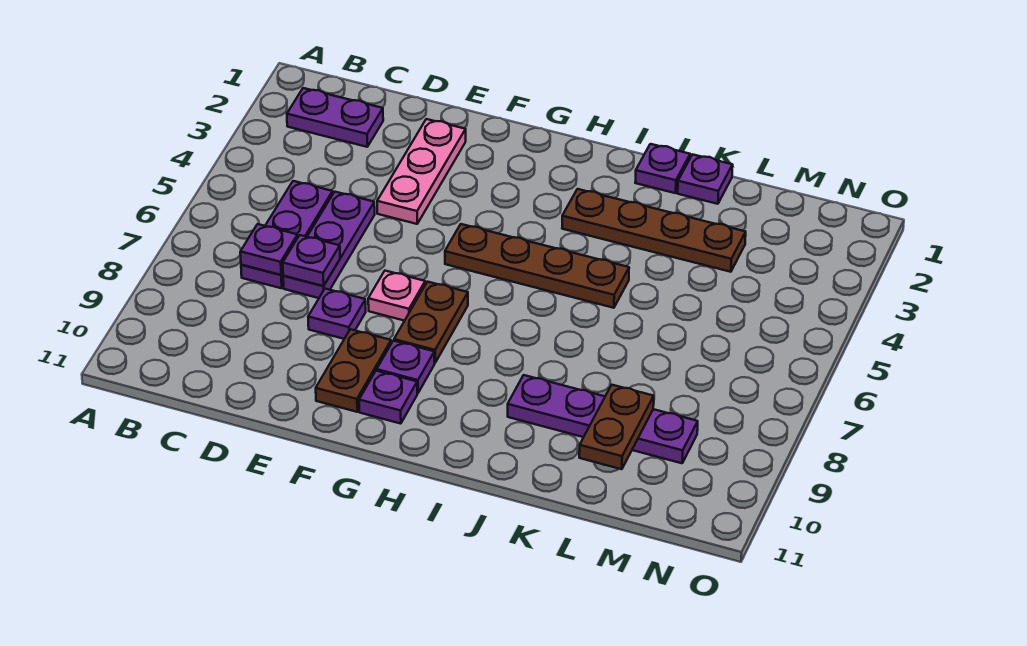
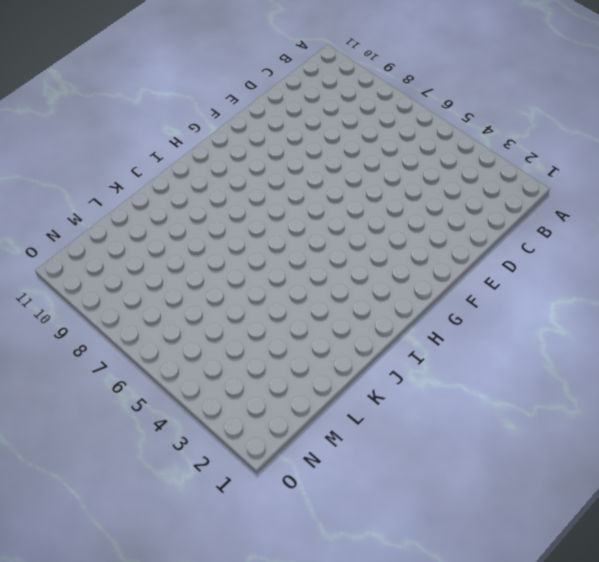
none -> purple 1x2 plate [287,88,383,147]
none -> purple 1x3 plate [241,181,333,288]
none -> purple 1x3 plate [283,192,375,298]

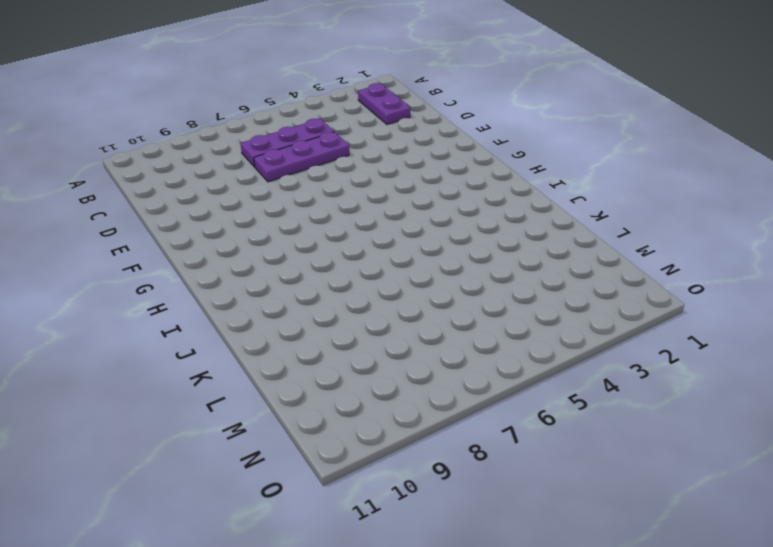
none -> pink 1x3 plate [377,119,466,224]
none -> purple 1x1 plate [308,289,366,339]
none -> pink 1x1 plate [368,271,425,321]

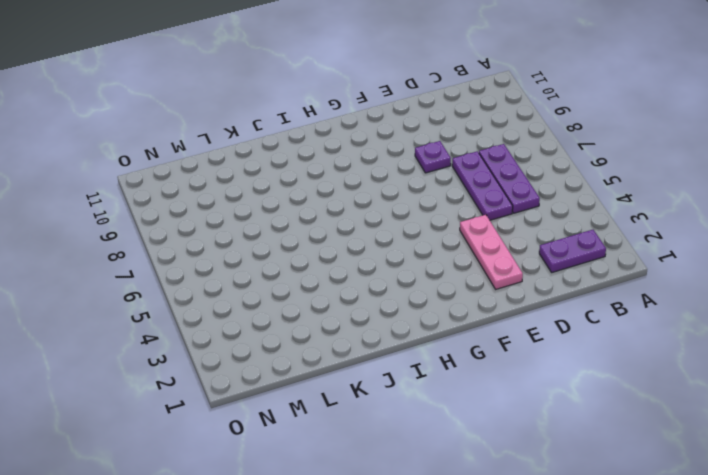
none -> pink 1x1 plate [368,271,425,321]
none -> brown 1x2 plate [316,329,391,412]
none -> brown 1x4 plate [445,224,629,308]

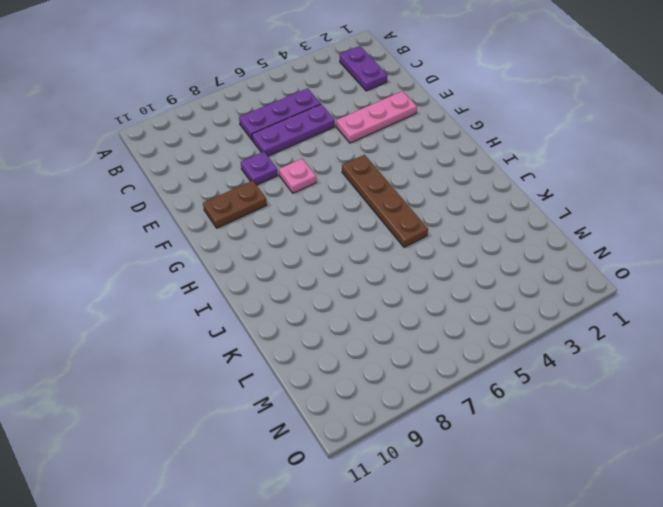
none -> brown 1x2 plate [394,282,468,363]
none -> purple 1x1 plate [377,341,435,393]
none -> purple 1x1 plate [359,371,417,424]

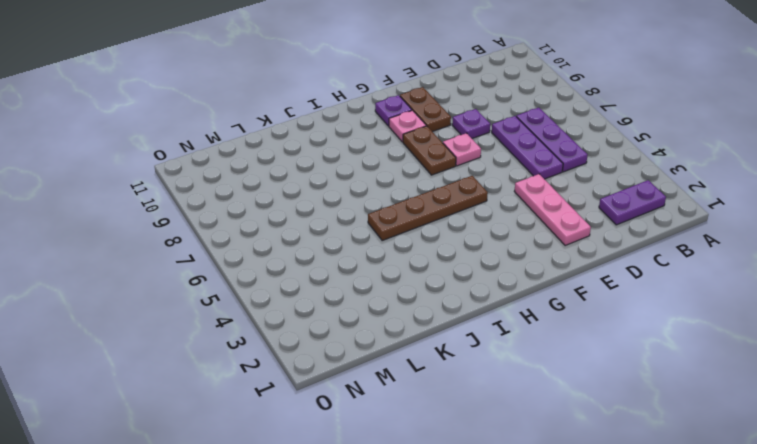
pink 1x1 plate [389,110,426,142] -> purple 1x1 plate [377,341,435,393]
none -> brown 1x4 plate [562,189,746,272]
none -> purple 1x1 plate [635,144,690,193]
none -> purple 1x4 plate [508,375,698,463]

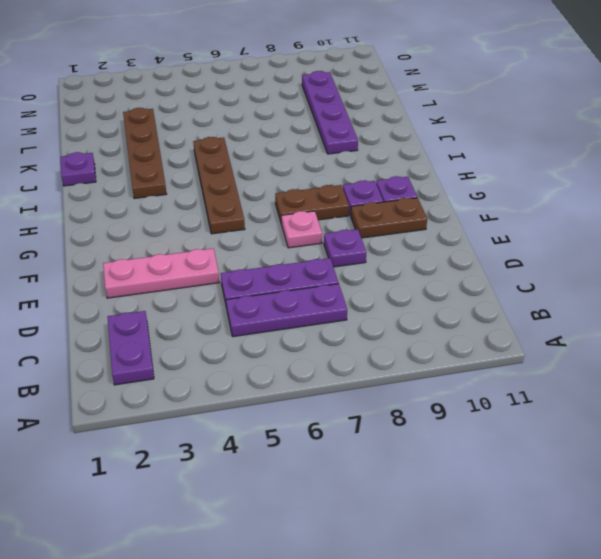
none -> purple 1x1 plate [678,154,733,204]
none -> purple 1x1 plate [240,224,298,275]
none -> purple 1x1 plate [283,235,340,286]

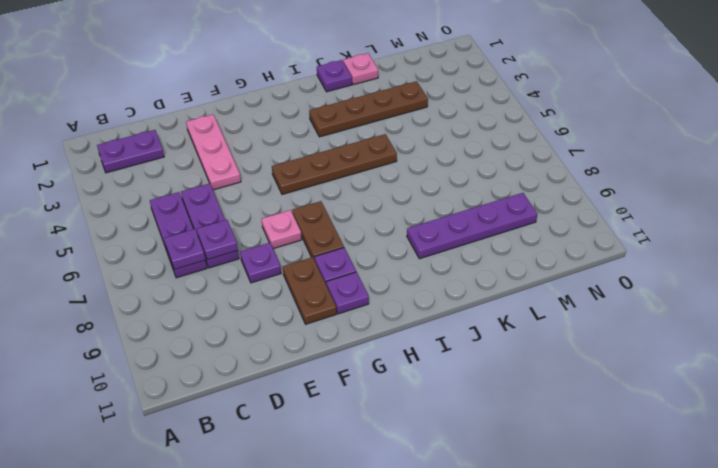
pink 1x1 plate [343,53,378,85] -> purple 1x1 plate [678,154,733,204]
none -> brown 1x2 plate [579,385,654,469]

